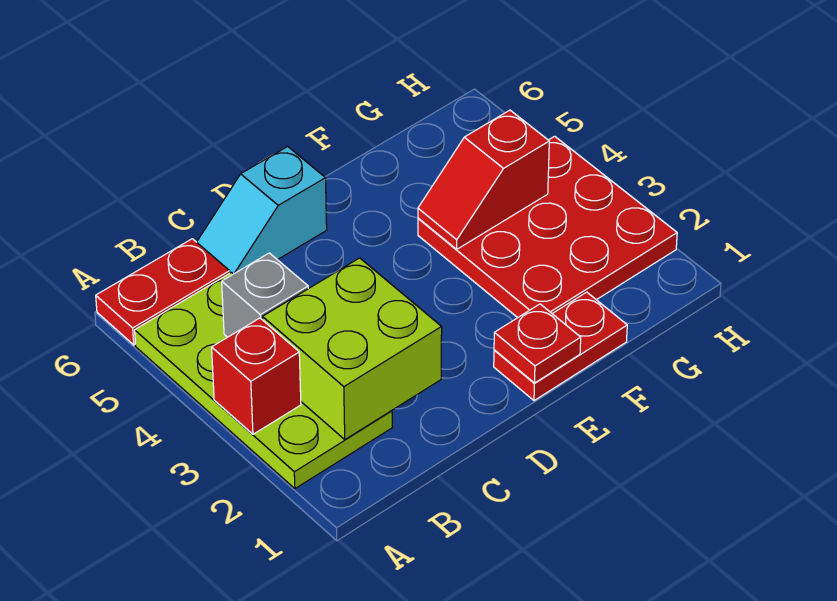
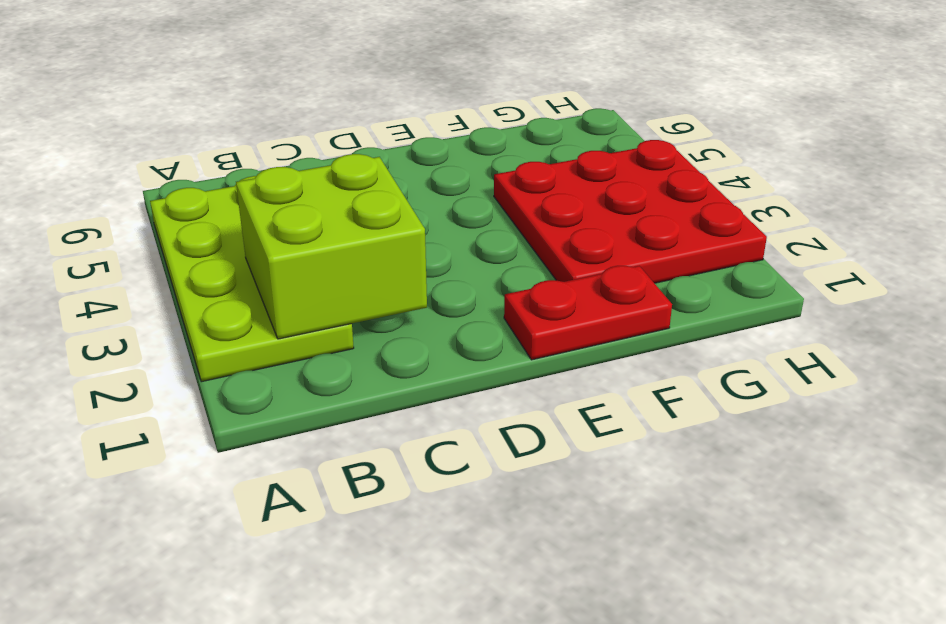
none -> red 1x2 plate [96,239,230,345]
none -> cyan 1x2 slope [197,147,327,274]

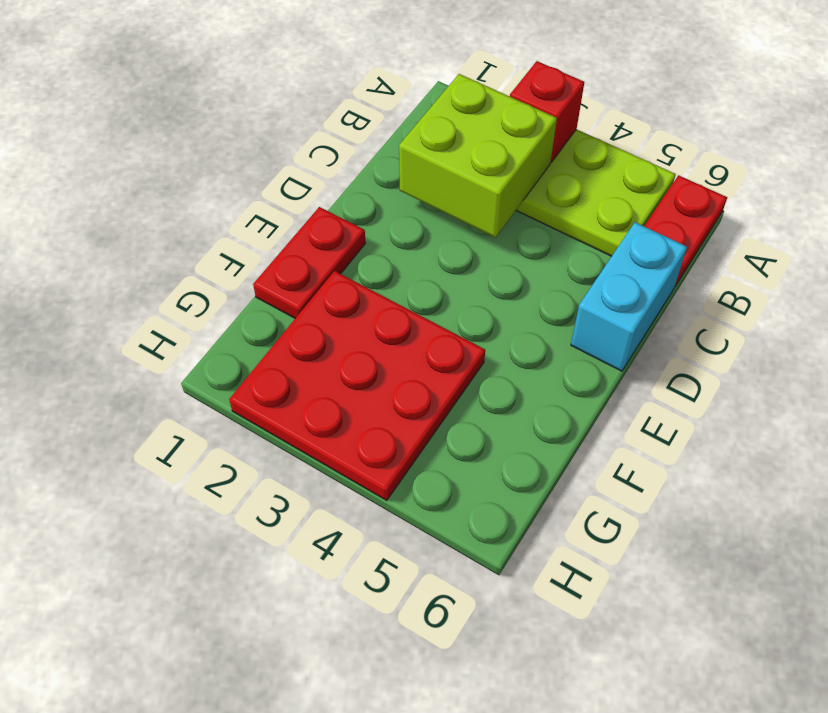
cyan 1x2 brick [571,222,687,371] -> cyan 1x2 slope [197,147,327,274]
none -> grey 1x1 brick [222,253,308,337]
none -> red 1x1 plate [494,304,581,383]

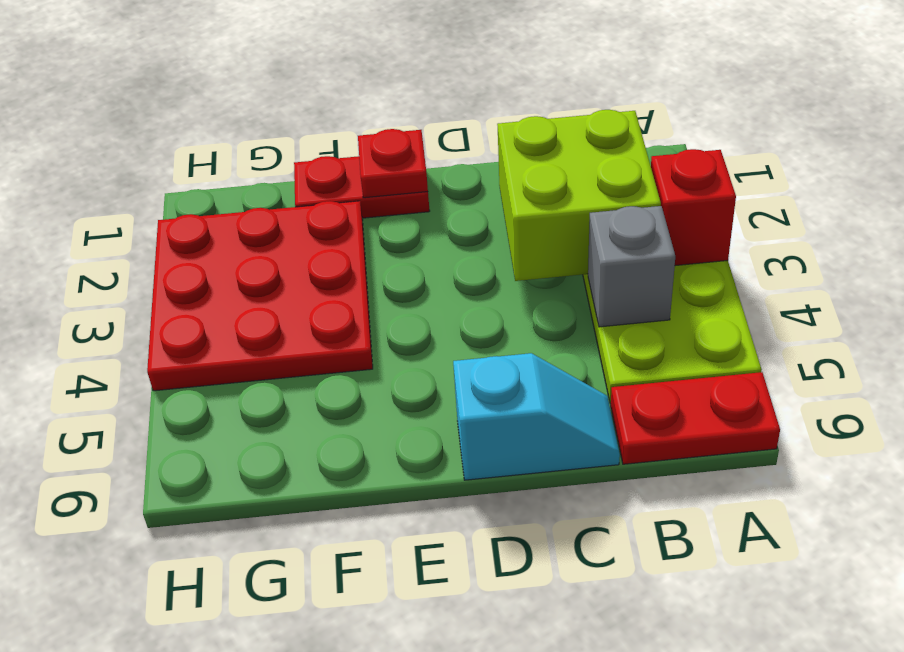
none -> red 1x2 slope [418,110,549,250]

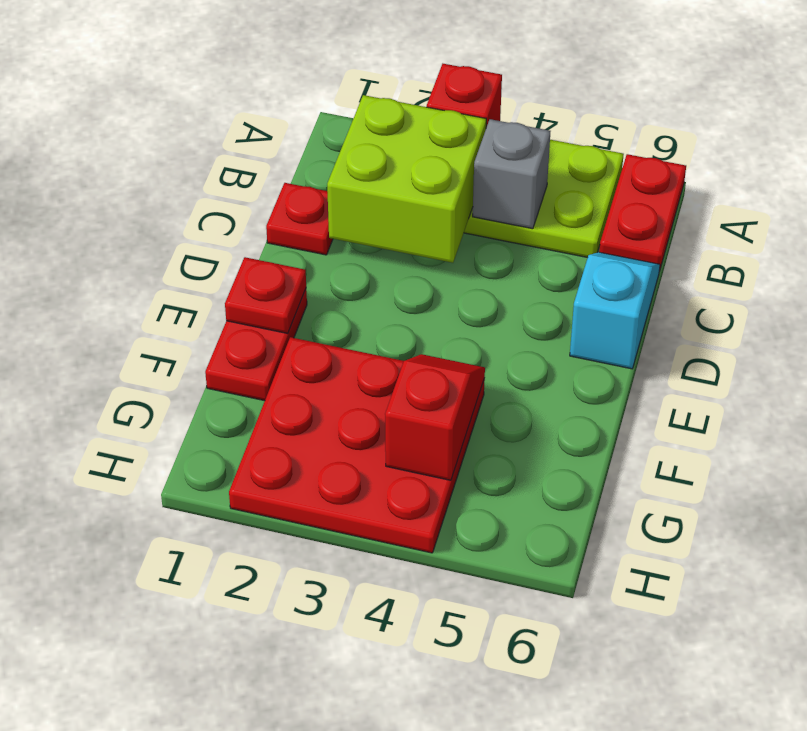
red 1x1 plate [266,183,333,255] -> none

